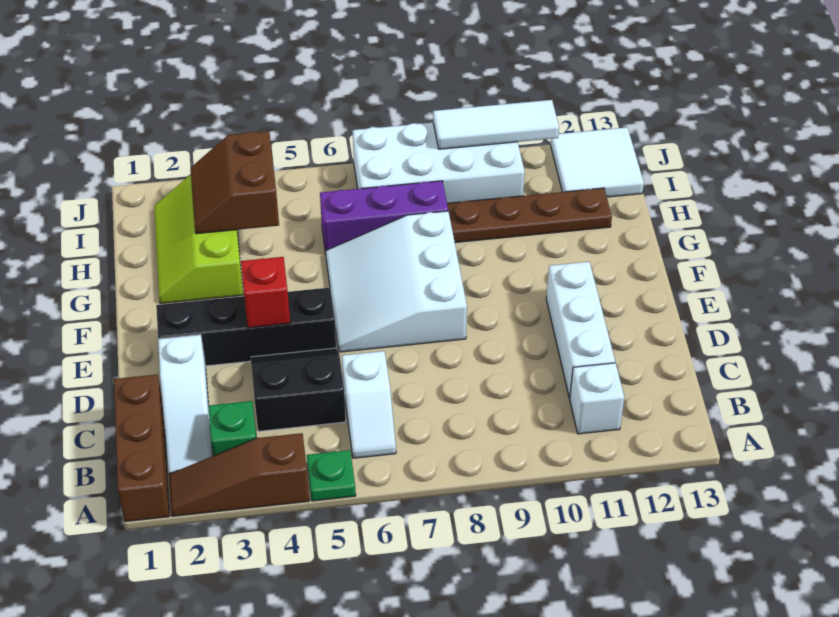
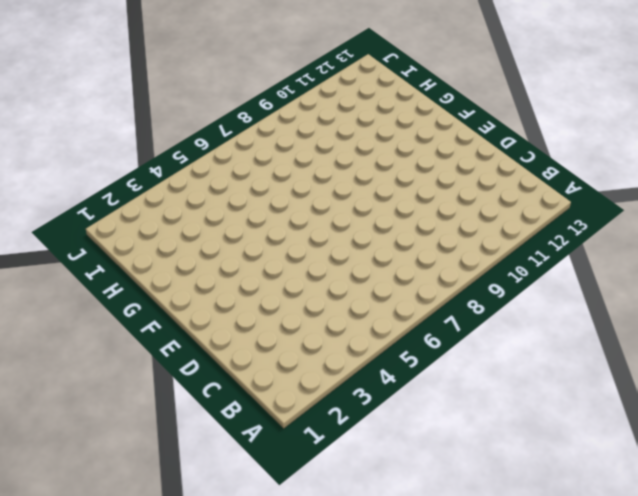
none -> brown 1x3 brick [114,374,169,522]
none -> brown 1x3 slope [169,433,309,516]
none -> green 1x1 plate [307,450,356,501]

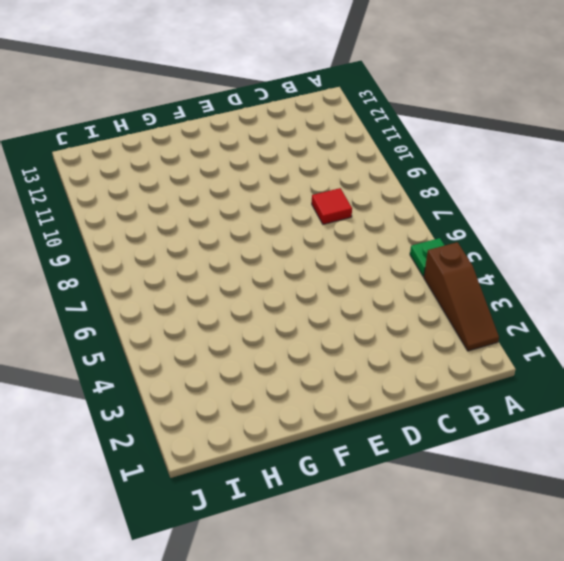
red 1x1 tile [312,188,352,224] -> none
none -> brown 1x3 brick [114,374,169,522]
none -> white 1x3 slope [158,335,212,474]
none -> green 1x1 brick [208,401,257,456]

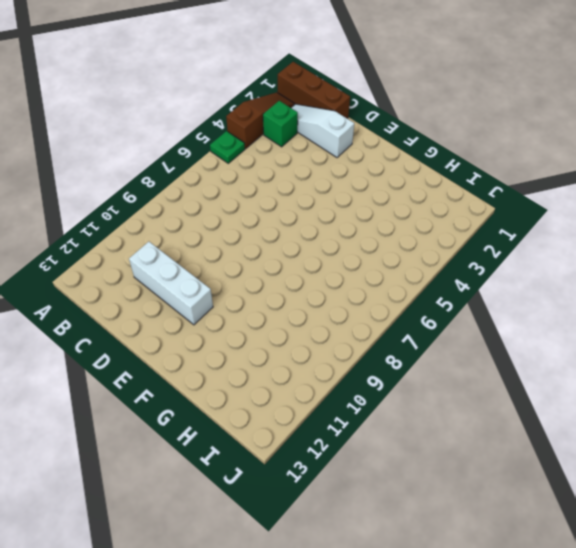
none -> white 1x2 slope [342,351,396,458]
none -> white 1x1 brick [570,363,624,434]
none -> black 2x2 slope [251,348,346,431]

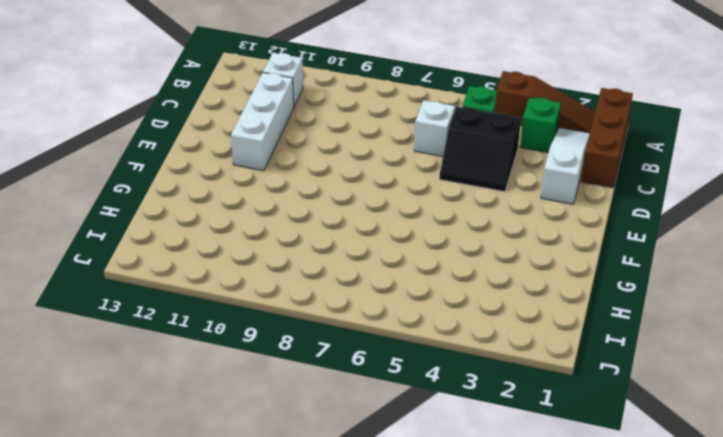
none -> black 1x4 brick [156,287,336,366]
none -> white 3x3 slope [326,211,467,352]
none -> lime 2x3 slope [154,175,243,304]

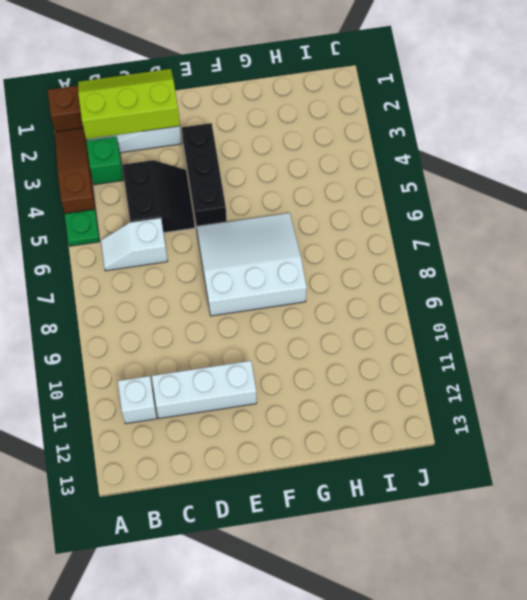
lime 2x3 slope [78,69,180,139] -> lime 2x3 slope moved to [154,175,243,304]
black 1x3 brick [182,123,227,227] -> black 1x4 brick [156,287,336,366]
none -> purple 1x3 brick [320,181,448,253]
none -> brown 1x4 plate [447,188,612,243]
none -> white 2x4 brick [353,123,525,203]

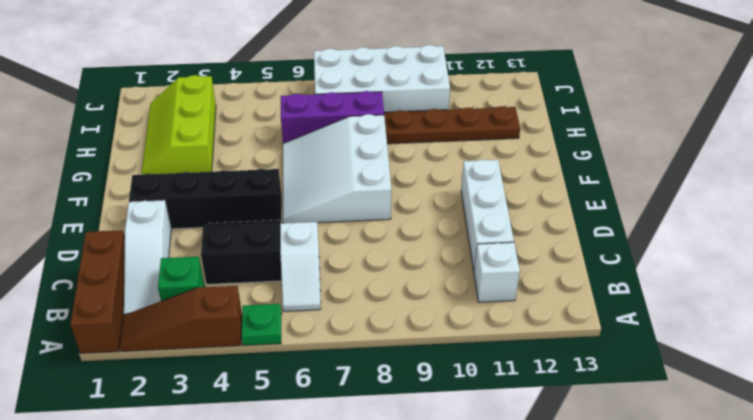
none -> white 2x2 tile [551,127,644,197]
none -> red 1x1 brick [241,257,290,328]
none -> brown 2x2 slope [191,131,279,234]

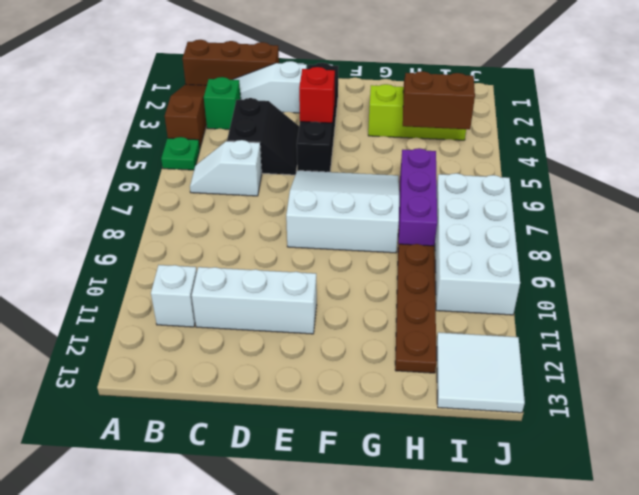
none -> white 1x3 tile [433,100,559,149]

